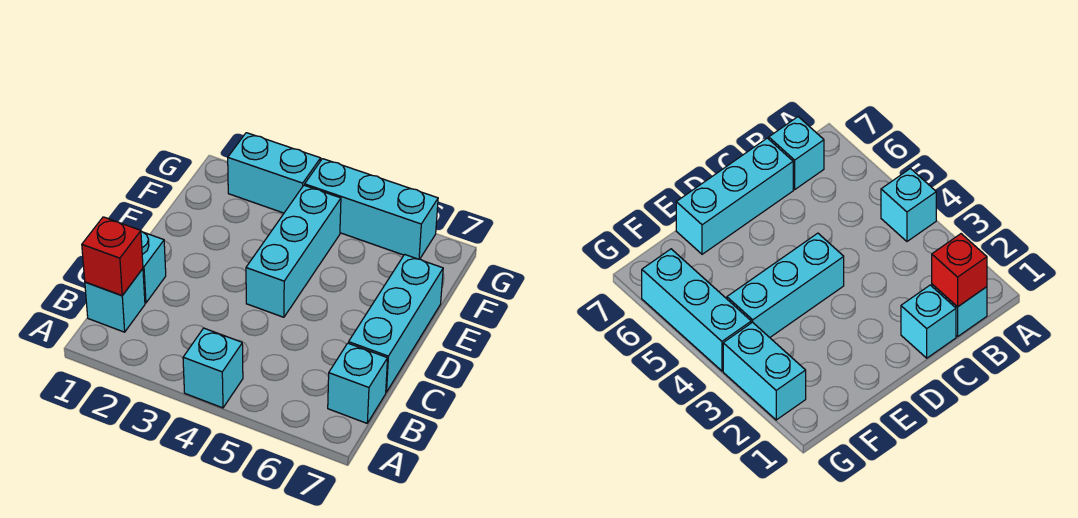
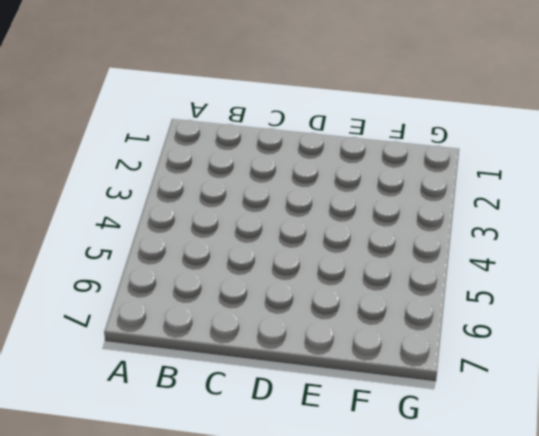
none -> cyan 1x1 brick [183,328,243,408]
none -> cyan 1x1 brick [85,269,145,332]

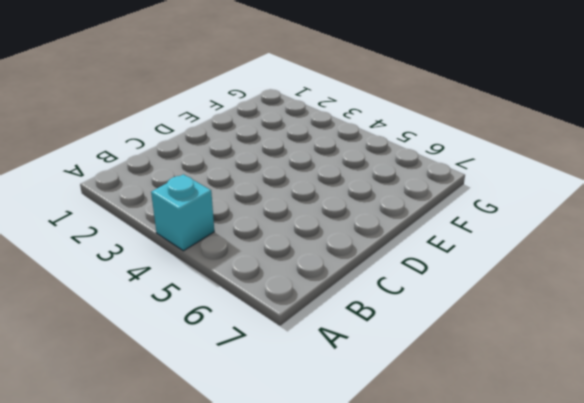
none -> cyan 1x1 brick [85,269,145,332]
none -> cyan 1x1 brick [328,343,388,423]

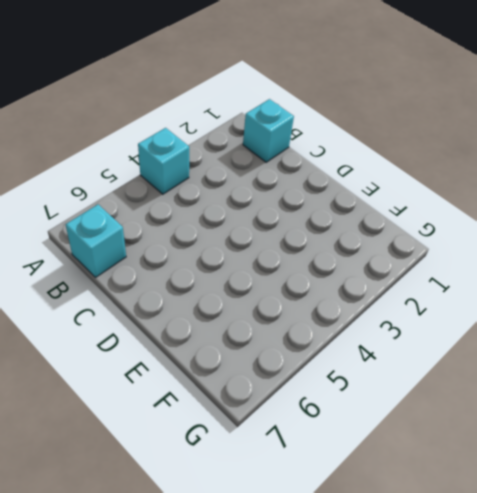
none -> cyan 1x1 brick [141,231,166,303]
none -> cyan 1x3 brick [349,254,443,392]

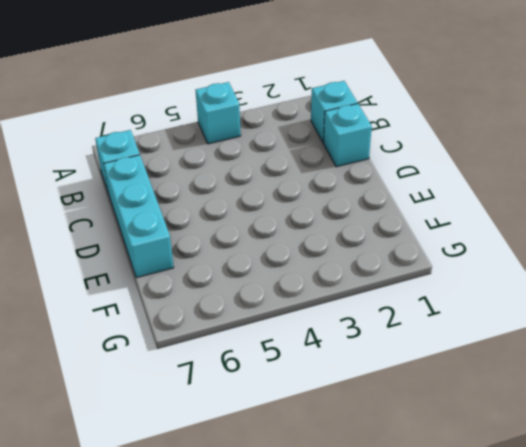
none -> cyan 1x3 brick [246,185,341,317]
none -> cyan 1x2 brick [228,133,321,213]

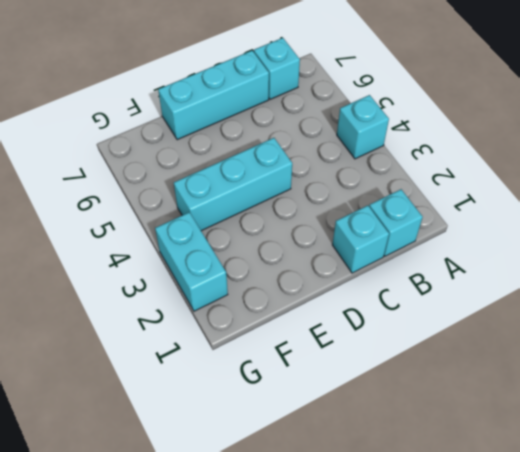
none -> cyan 1x3 brick [305,159,438,259]
none -> red 1x1 brick [82,217,143,296]

